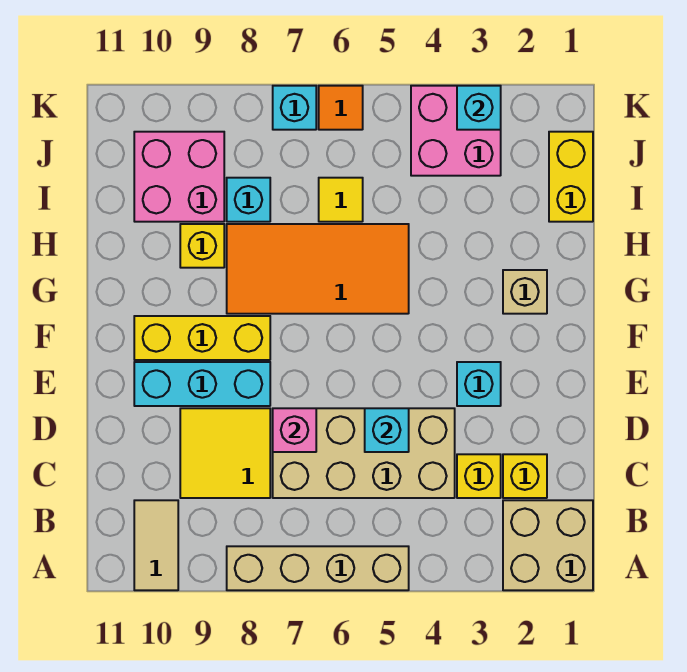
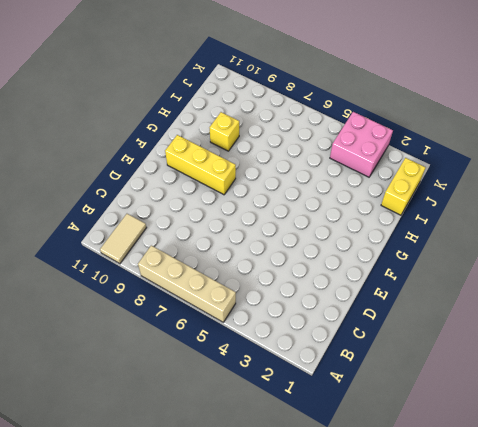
none -> tan 2x2 brick [503,500,593,590]
none -> yellow 1x1 brick [503,454,547,498]
none -> yellow 1x1 brick [457,454,501,498]

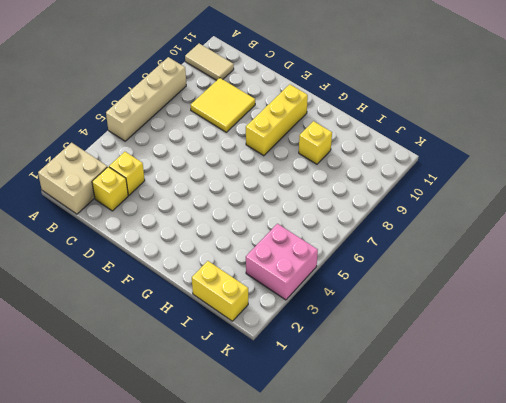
none -> tan 2x4 brick [273,408,455,498]
none -> cyan 1x1 brick [457,362,501,406]
none -> cyan 1x3 brick [134,362,270,406]

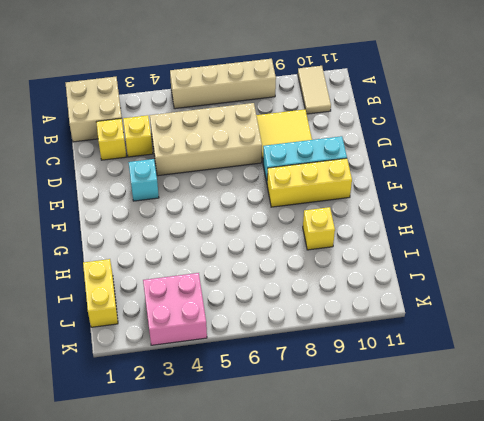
none -> tan 1x1 brick [503,270,547,314]
none -> orange 2x4 tile [227,224,409,314]
none -> yellow 1x1 tile [319,178,363,222]

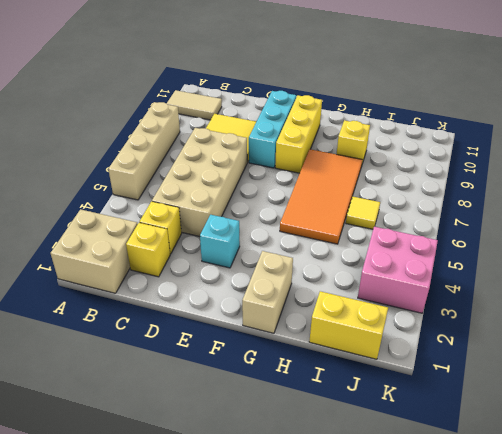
tan 1x2 brick [242,251,293,333] -> tan 1x1 brick [503,270,547,314]
none -> cyan 1x1 brick [227,178,270,222]
none -> pink 2x2 brick [134,132,224,222]
none -> orange 1x1 tile [319,86,363,130]

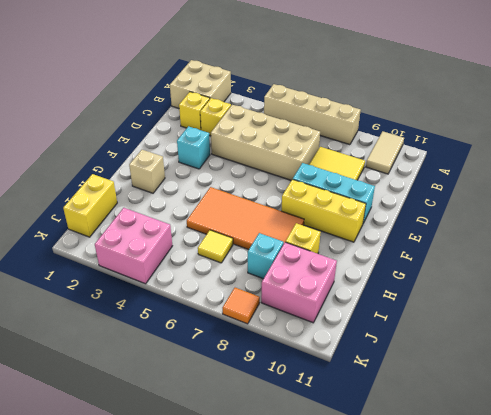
orange 1x1 tile [223,288,260,324] -> orange 1x1 tile moved to [319,86,363,130]
none -> cyan 1x1 brick [273,86,316,130]
none -> cyan 1x1 brick [365,408,409,452]
none -> pink 1x1 brick [273,408,316,452]

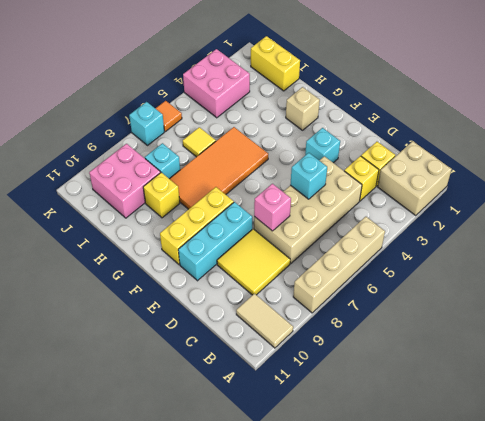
none -> cyan 1x1 brick [457,86,501,130]

